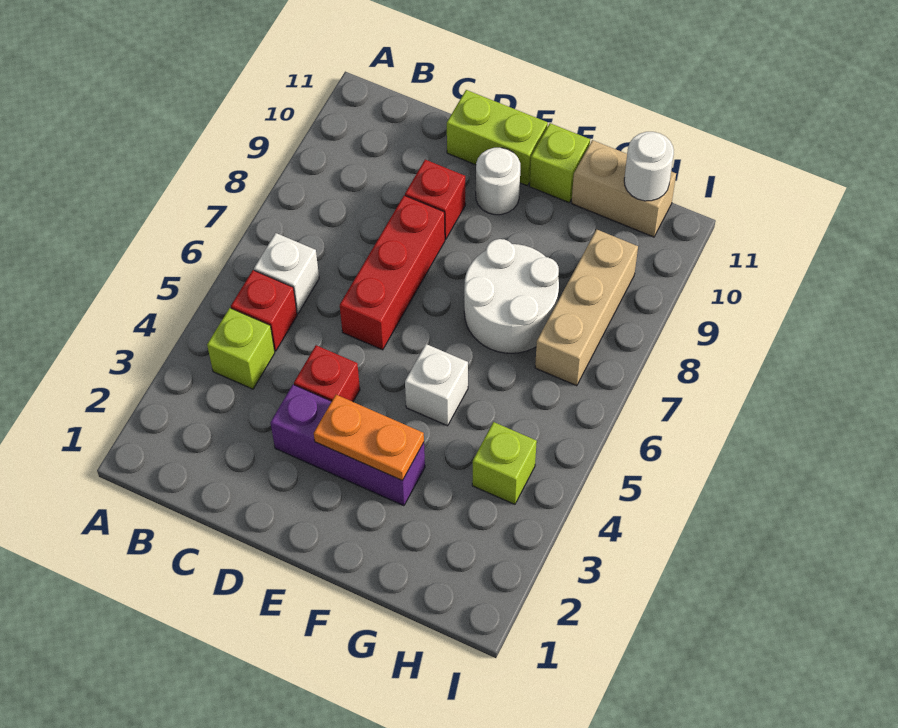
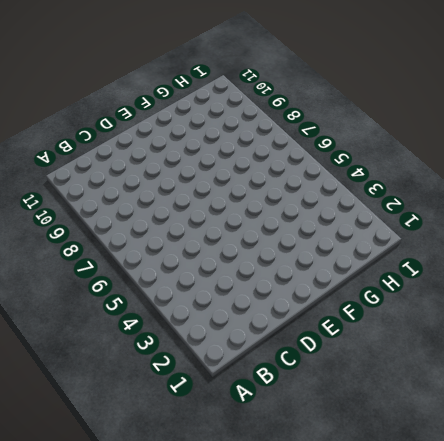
none -> lime 1x1 brick [207,308,275,389]
none -> red 1x1 brick [231,270,297,351]
none -> white 1x1 brick [254,233,319,313]

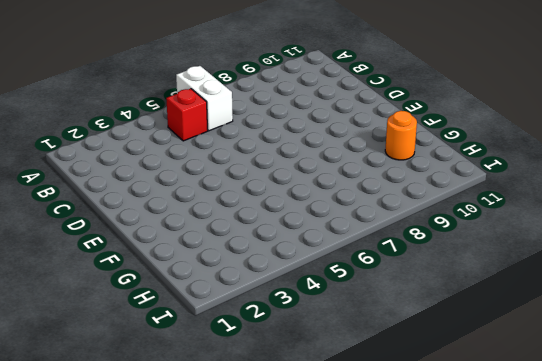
white 1x2 brick [176,66,233,131] -> white 1x1 brick [254,233,319,313]
orange 1x1 round brick [385,111,417,160] -> none
none -> lime 1x1 brick [207,308,275,389]
none -> purple 1x3 brick [270,385,425,506]
none -> red 1x1 brick [294,345,360,402]

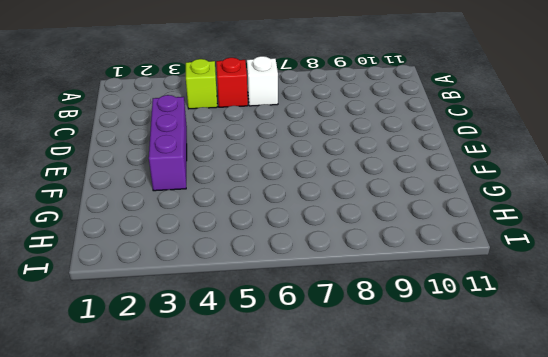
none -> red 1x1 brick [294,345,360,402]
none -> red 1x3 brick [340,195,445,350]
none -> red 1x1 brick [405,160,465,239]

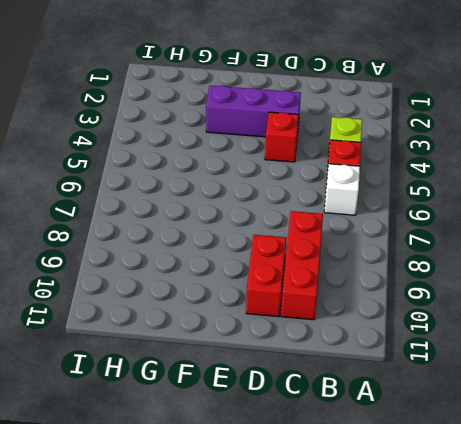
red 1x3 brick [281,211,323,320] -> red 1x3 brick moved to [340,195,445,350]
red 1x2 brick [246,235,286,317] -> red 1x1 brick [405,160,465,239]
none -> lime 1x2 brick [447,90,548,186]
none -> white 1x1 round brick [476,148,520,215]
none -> white 1x1 brick [405,344,468,426]

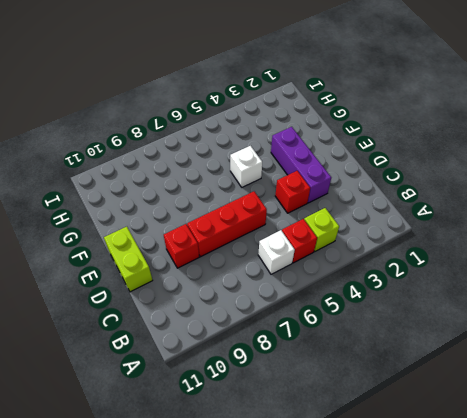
none -> white 1x1 round brick [476,148,520,215]
none -> white 2x2 round brick [464,239,559,353]
none -> lime 1x1 brick [530,123,590,203]

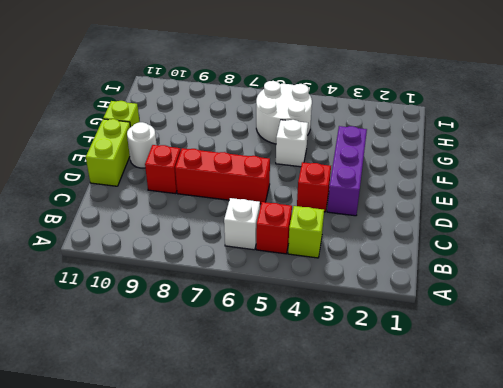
white 2x2 round brick [256,81,312,144] -> white 2x2 round brick moved to [464,239,559,353]
none -> tan 1x2 brick [571,140,676,237]
none -> lime 1x1 brick [472,422,537,504]
none -> tan 1x3 brick [535,230,638,386]

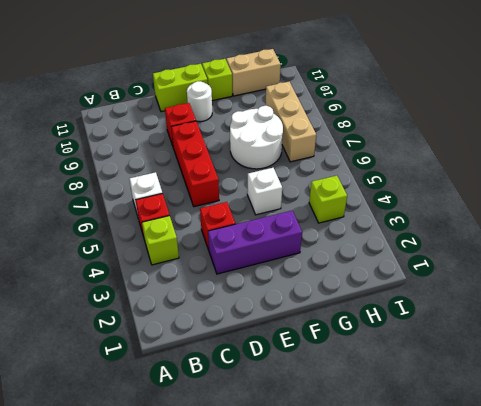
none -> orange 1x2 plate [314,395,424,481]
none -> white 1x1 round brick [624,132,674,201]

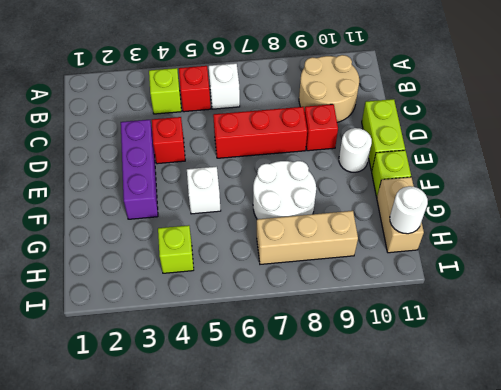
tan 2x2 round brick [299,55,359,122] -> none
none -> orange 1x2 plate [314,395,424,481]

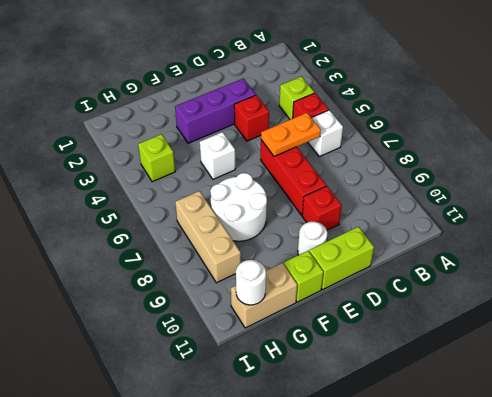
orange 1x2 plate [261,113,321,156] -> orange 1x2 plate moved to [314,395,424,481]

